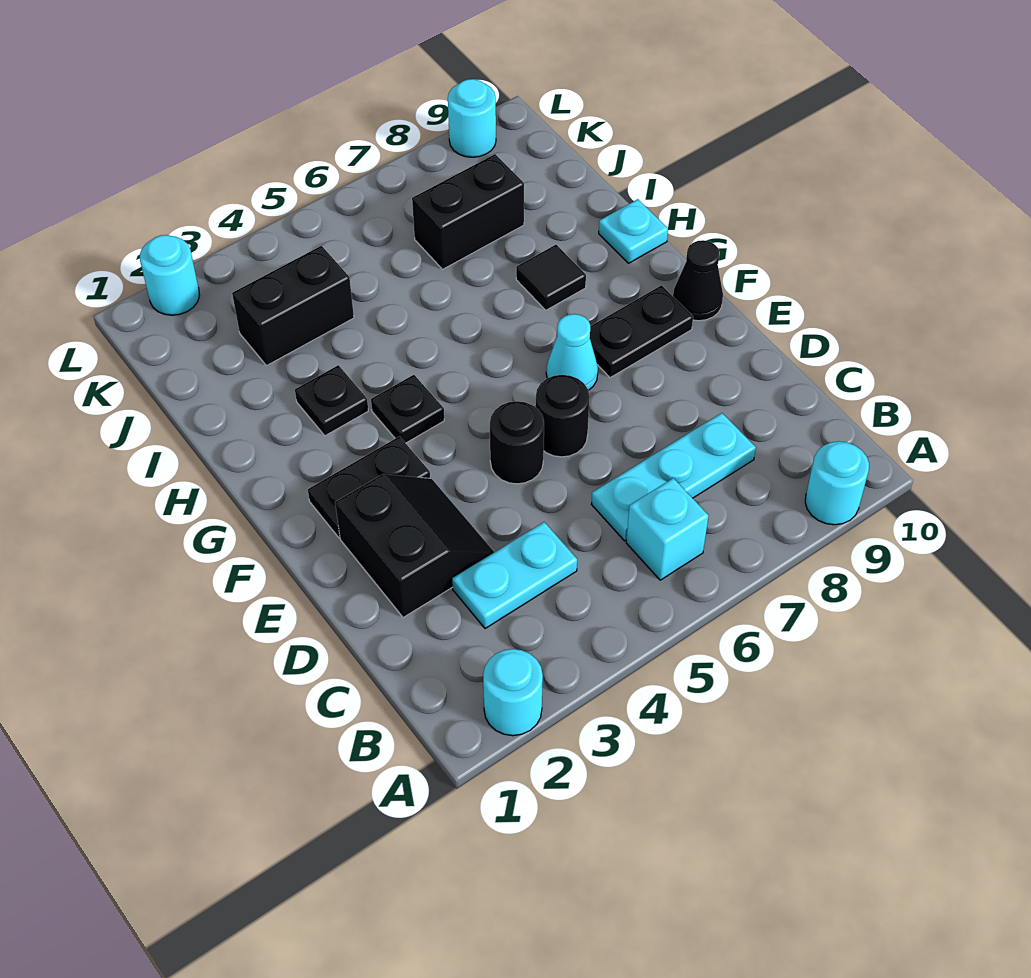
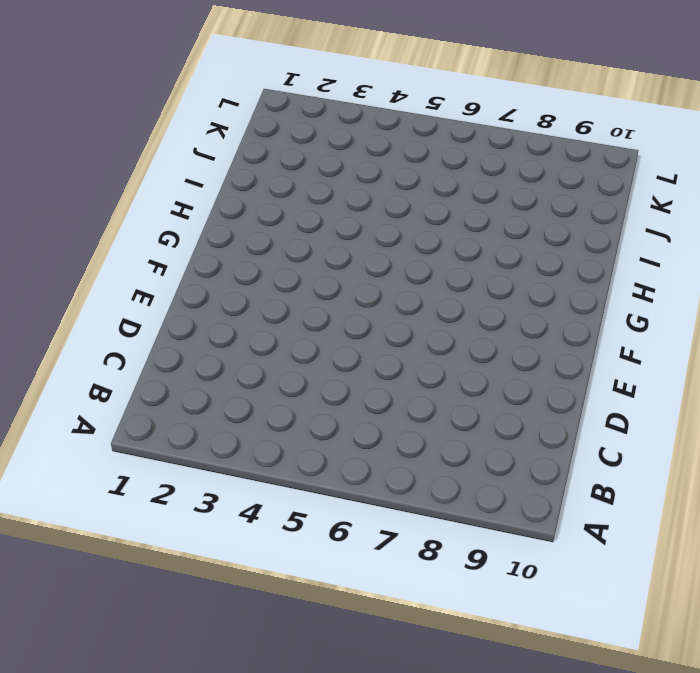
none -> cyan 1x1 round brick [483,649,543,736]
none -> cyan 1x1 round brick [805,441,869,525]
none -> cyan 1x1 brick [626,478,709,580]

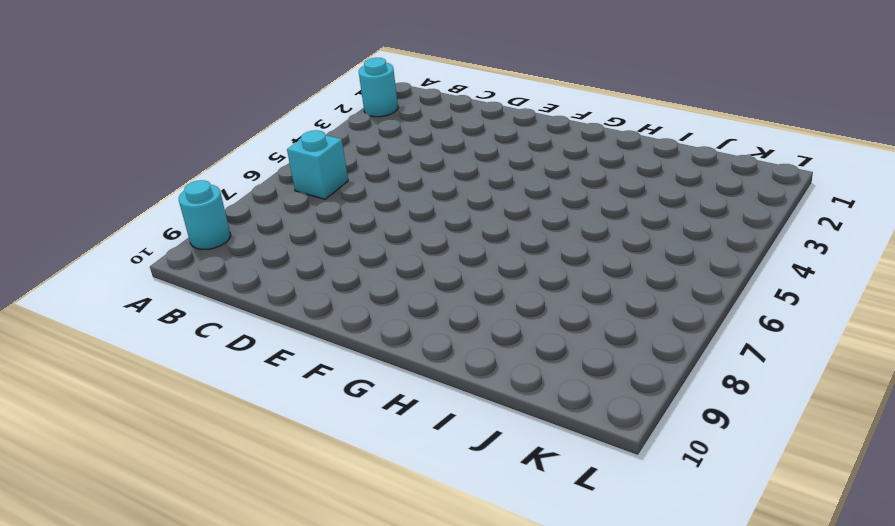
none -> cyan 1x2 plate [452,522,577,629]
none -> cyan 1x3 plate [591,413,756,541]
none -> black 2x2 slope [335,474,494,617]

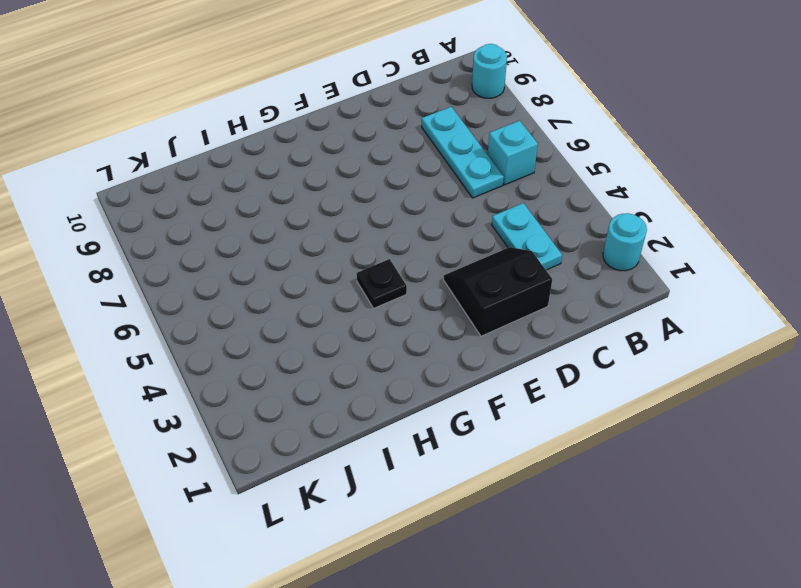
none -> black 1x1 round brick [490,401,544,484]
none -> black 1x1 round brick [536,375,590,457]
none -> black 1x2 plate [308,436,430,538]

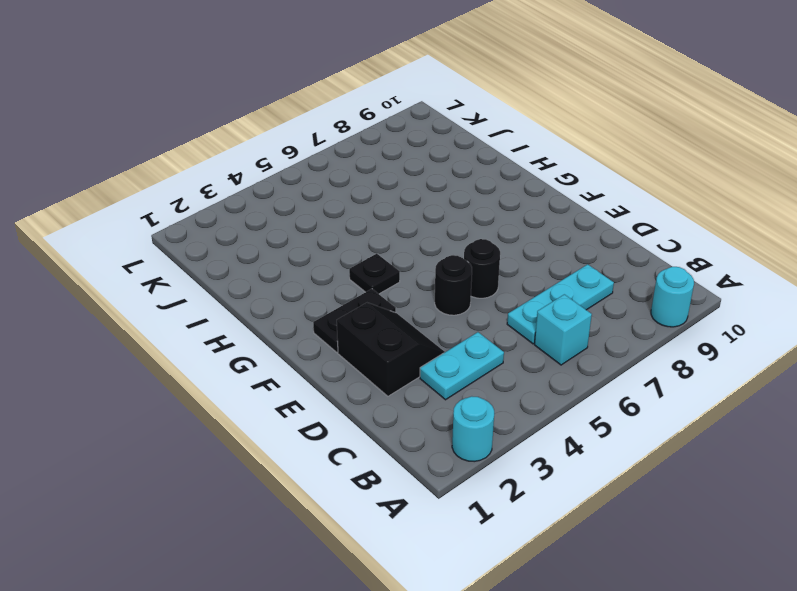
none -> cyan 1x1 cone [546,314,598,390]
none -> black 1x2 plate [590,285,693,378]
none -> black 1x1 cone [673,240,723,321]

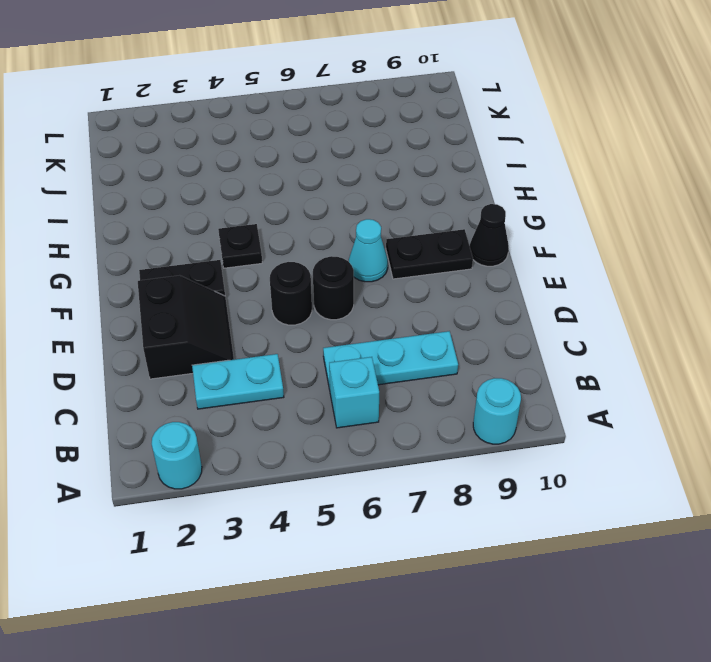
none -> black 1x1 plate [295,365,368,436]
none -> black 1x1 tile [516,245,586,310]
none -> cyan 1x1 plate [599,199,668,263]

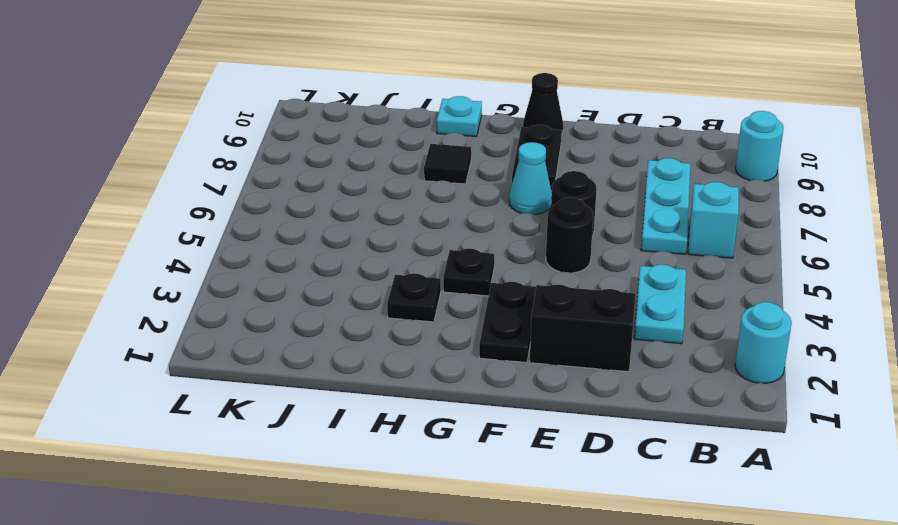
none -> black 1x2 brick [232,246,354,366]
none -> black 1x2 brick [412,154,524,269]
none -> cyan 1x1 round brick [140,235,199,315]

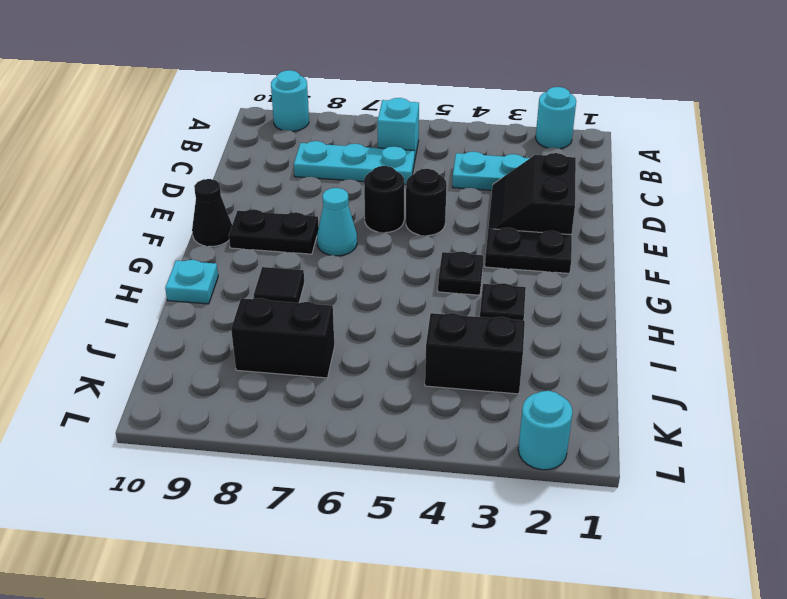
none -> cyan 1x1 round brick [448,79,496,157]

